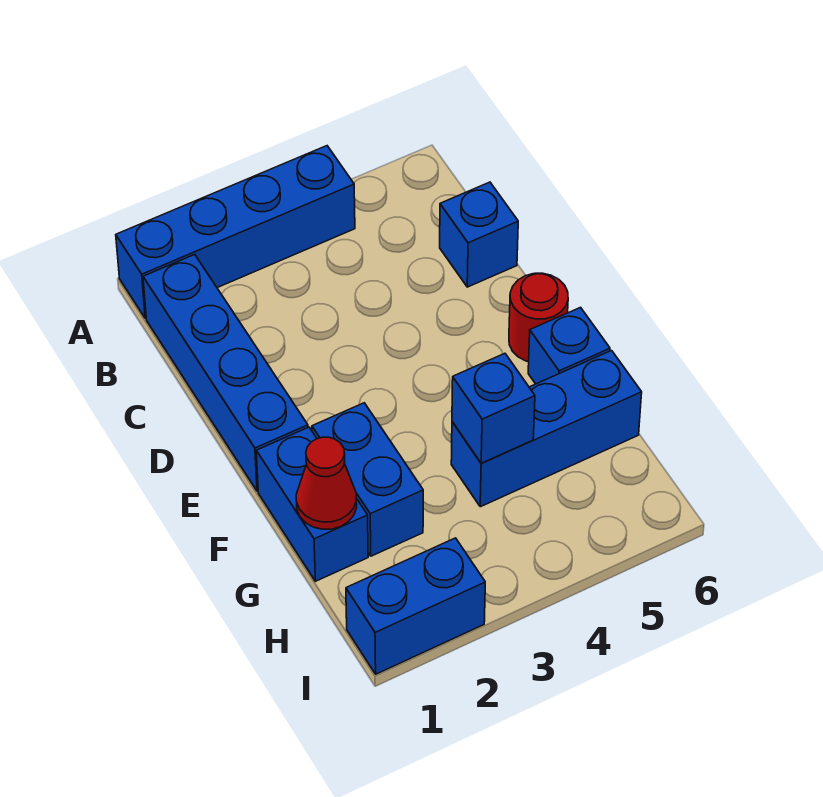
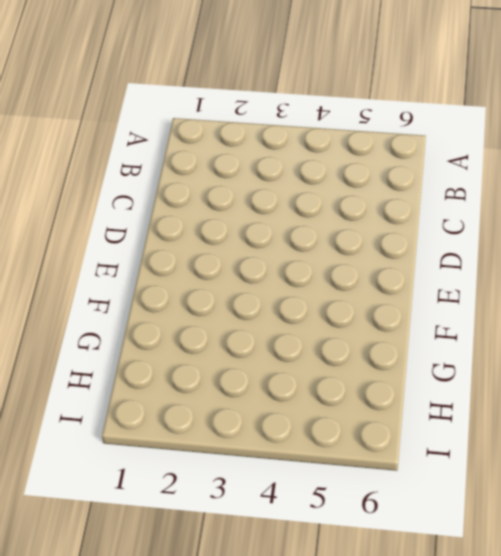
none -> blue 1x4 brick [116,146,355,318]
none -> blue 1x4 brick [143,255,308,491]

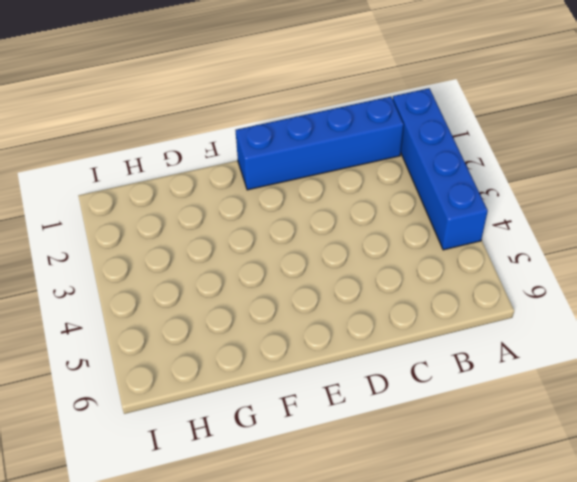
none -> blue 1x1 brick [440,182,518,287]
none -> red 1x1 round brick [509,273,568,362]

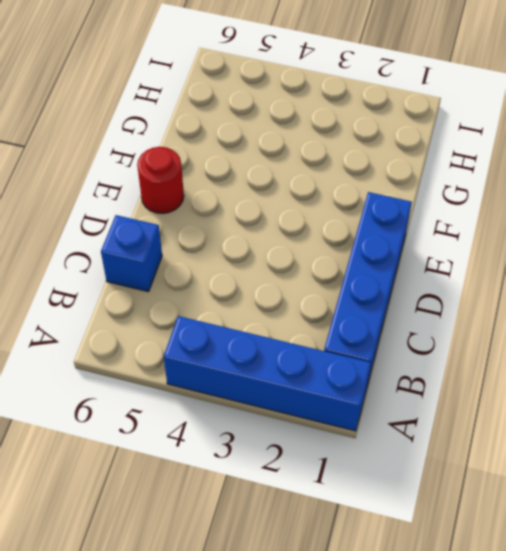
none -> blue 1x2 brick [256,427,368,581]
none -> blue 1x2 brick [312,403,423,556]

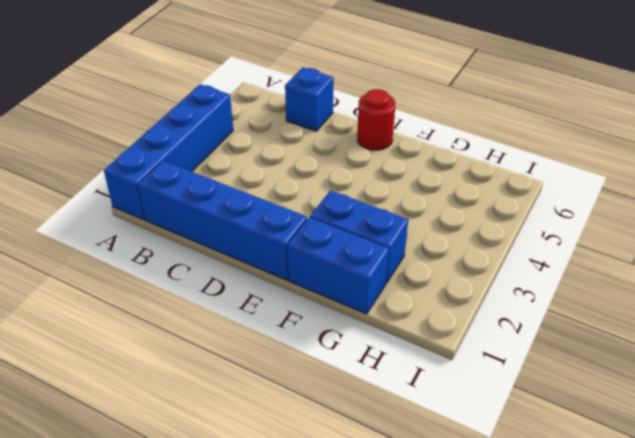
none -> blue 1x1 brick [528,307,610,384]
none -> blue 1x3 brick [451,351,642,507]

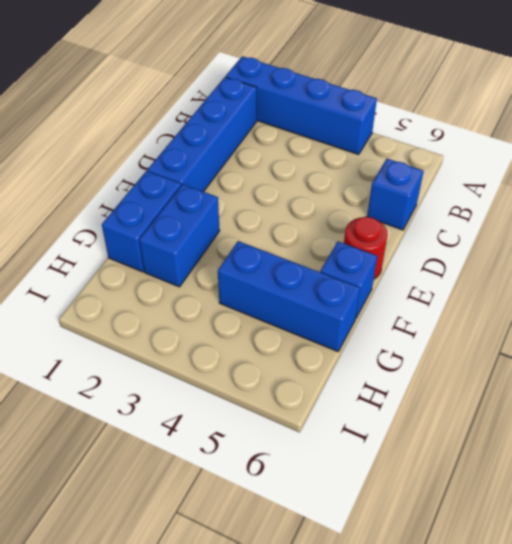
none -> blue 1x2 brick [346,538,485,674]
none -> red 1x1 cone [296,437,357,529]

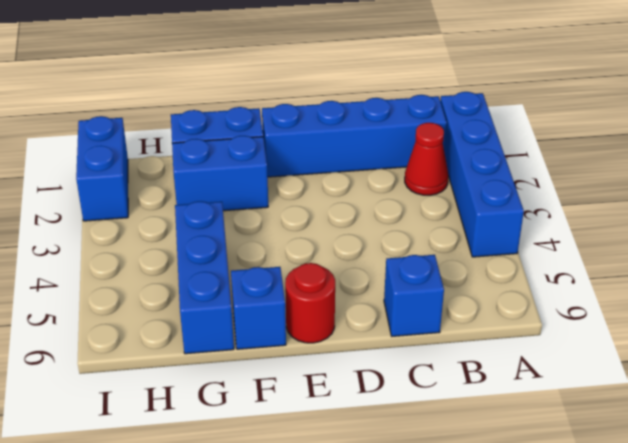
red 1x1 cone [405,123,448,195] -> red 1x1 cone moved to [296,437,357,529]
none -> blue 1x1 brick [452,353,535,463]

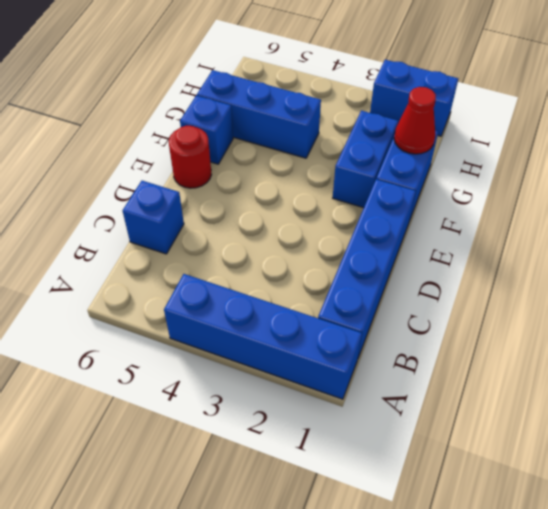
none -> blue 1x1 brick [452,353,535,463]

